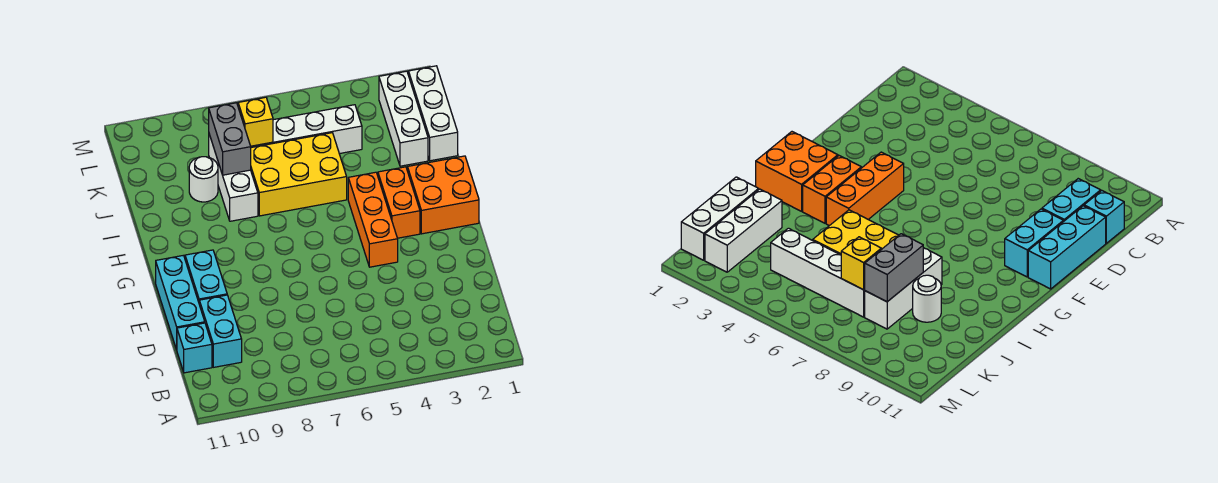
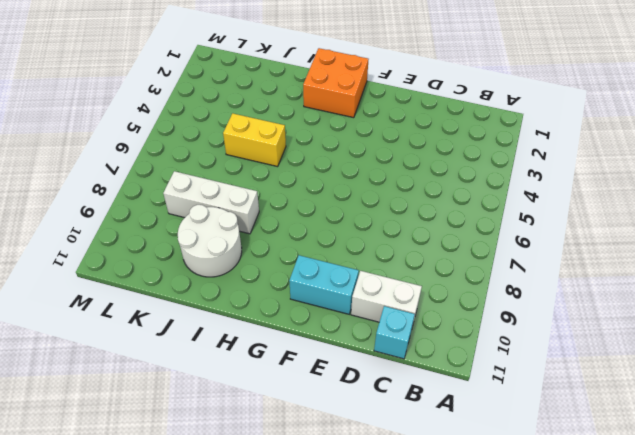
white 1x2 brick [351,271,422,327] -> cyan 1x2 brick [199,295,242,367]
yellow 1x2 brick [223,113,286,167] -> yellow 2x3 brick [251,133,347,216]
white 2x2 round brick [178,205,242,277] -> white 1x1 round brick [189,157,218,202]
none -> cyan 1x3 brick [156,255,205,350]
none -> orange 1x3 brick [348,172,398,267]
none -> orange 1x2 brick [378,167,420,238]

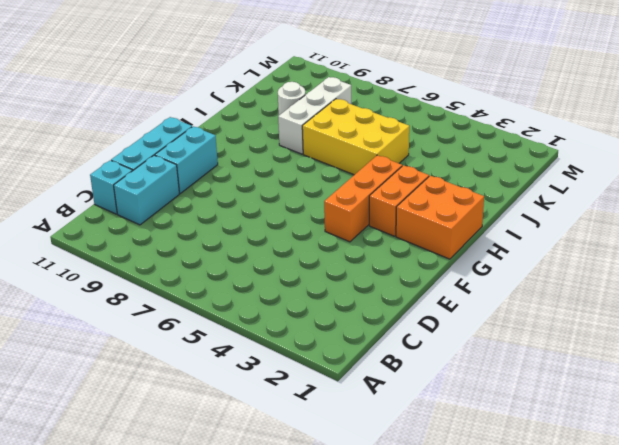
none -> white 1x3 brick [409,66,458,161]
none -> white 1x3 brick [379,71,428,166]
none -> white 1x4 brick [251,105,362,154]

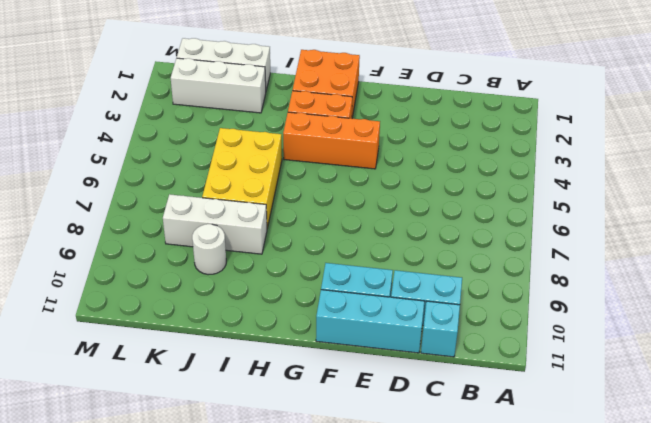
none -> white 1x4 brick [251,105,362,154]
none -> grey 1x2 brick [209,103,251,175]
none -> yellow 1x1 brick [238,97,273,146]

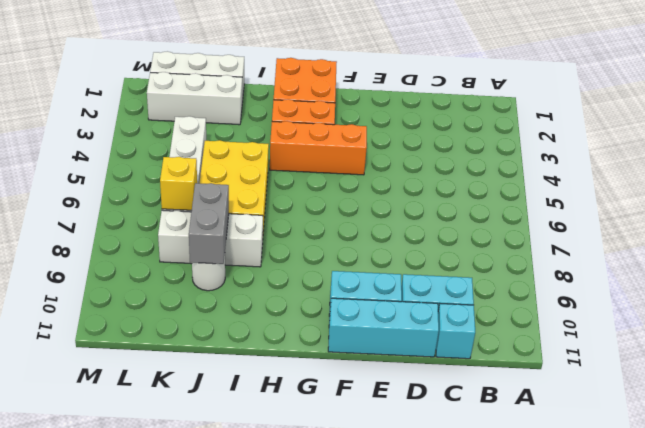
grey 1x2 brick [189,183,229,264] -> grey 1x2 brick turned to [209,103,251,175]

